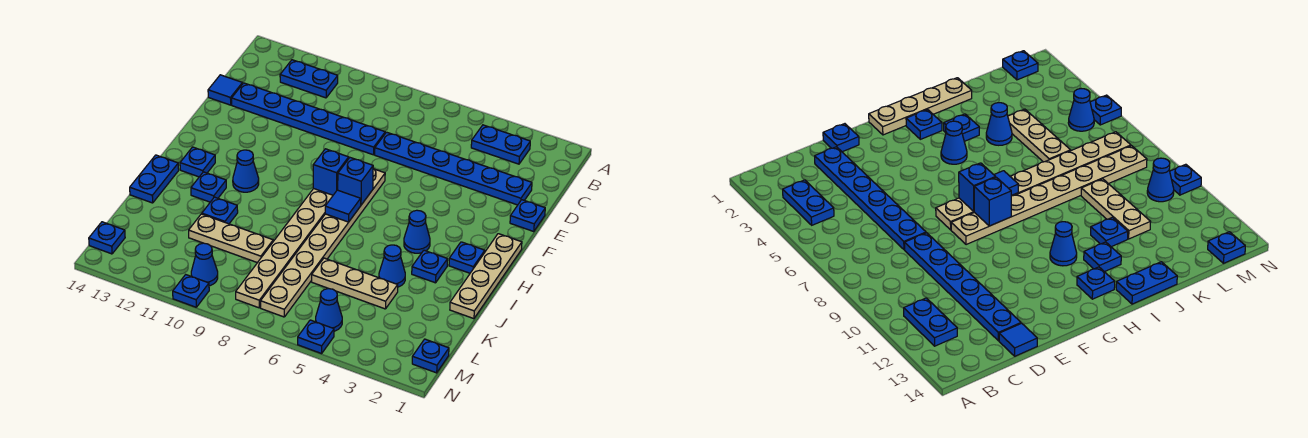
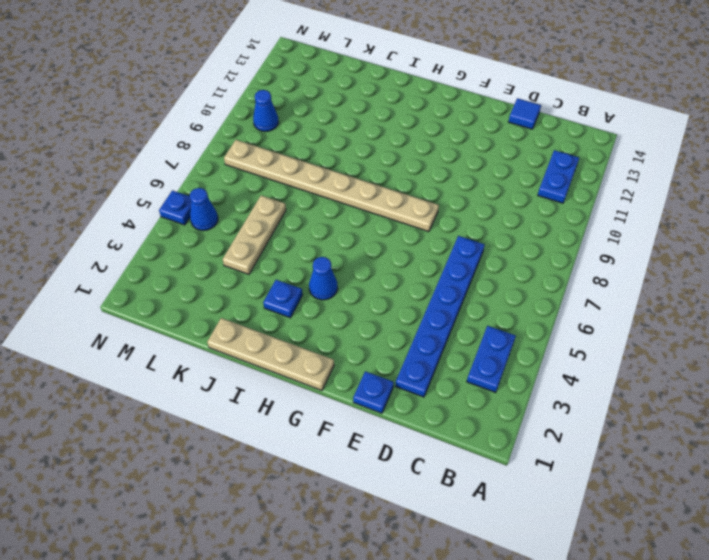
none -> blue 1x6 plate [232,83,385,155]
none -> tan 1x8 plate [261,169,385,317]
none -> blue 1x1 plate [449,242,485,273]

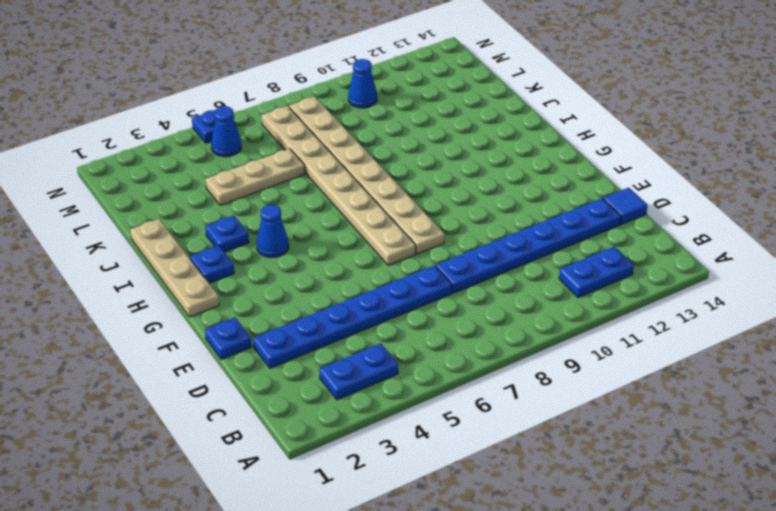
none -> blue 1x1 cone [233,150,259,192]
none -> blue 1x1 plate [180,147,215,177]
none -> blue 1x1 plate [191,172,226,202]

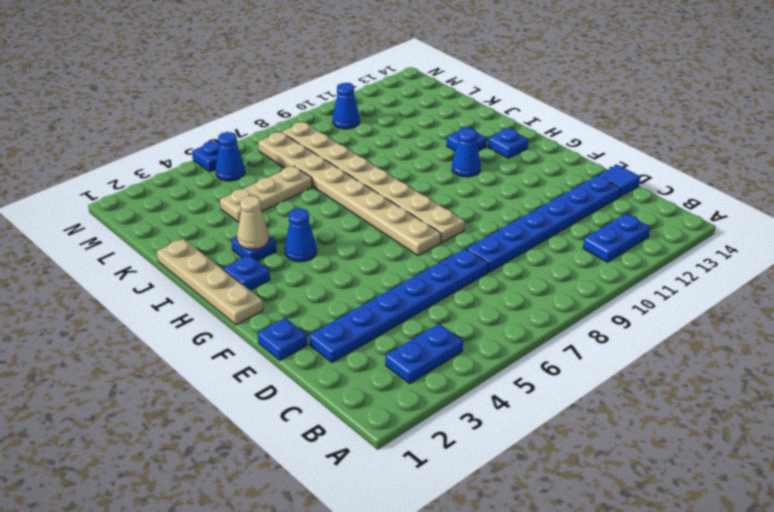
tan 1x1 cone [237,196,269,249] -> none
none -> blue 1x2 plate [130,155,179,203]
none -> blue 1x1 cone [379,245,405,287]
none -> blue 1x1 plate [202,197,238,224]

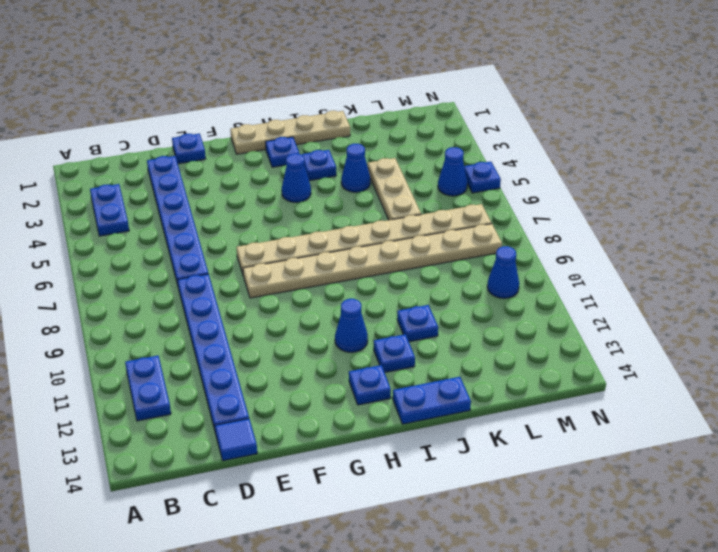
none -> tan 1x3 plate [189,214,273,263]
none -> blue 1x1 plate [412,339,449,373]
none -> blue 1x1 plate [89,222,125,254]

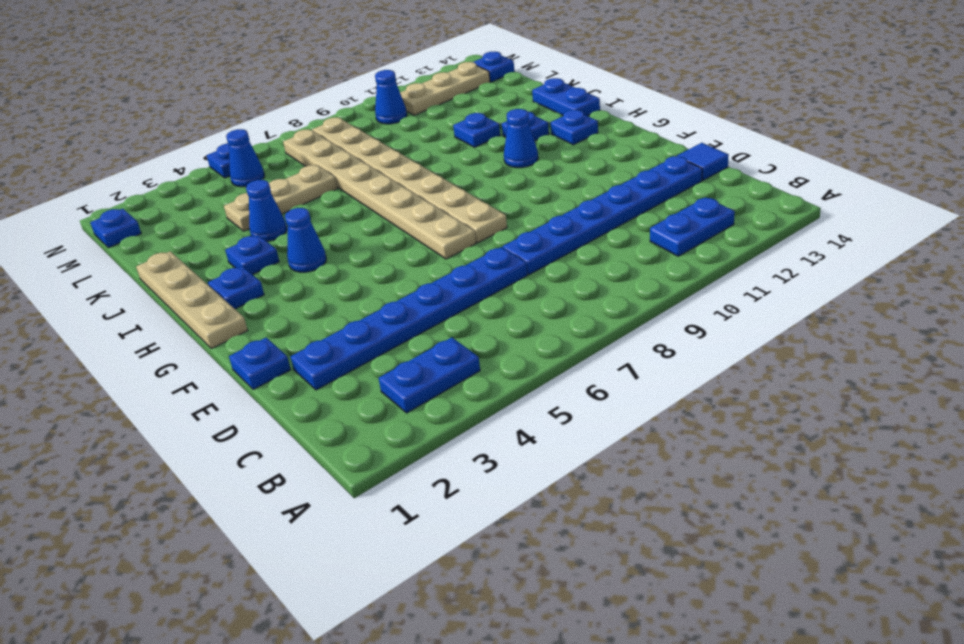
tan 1x3 plate [400,62,490,115] -> tan 1x3 plate moved to [189,214,273,263]
none -> blue 1x1 plate [173,275,209,307]
none -> blue 1x1 brick [338,158,373,205]
none -> blue 1x1 brick [313,149,349,195]

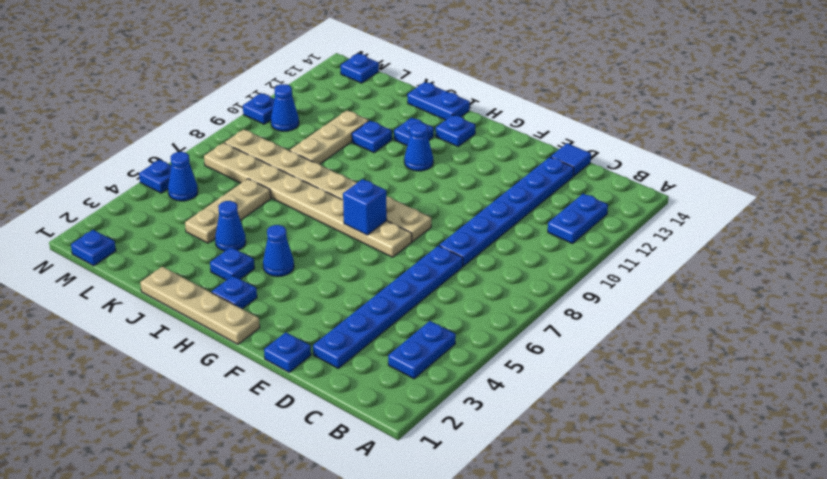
none -> blue 1x1 brick [313,149,349,195]
none -> blue 1x1 tile [325,190,361,222]

